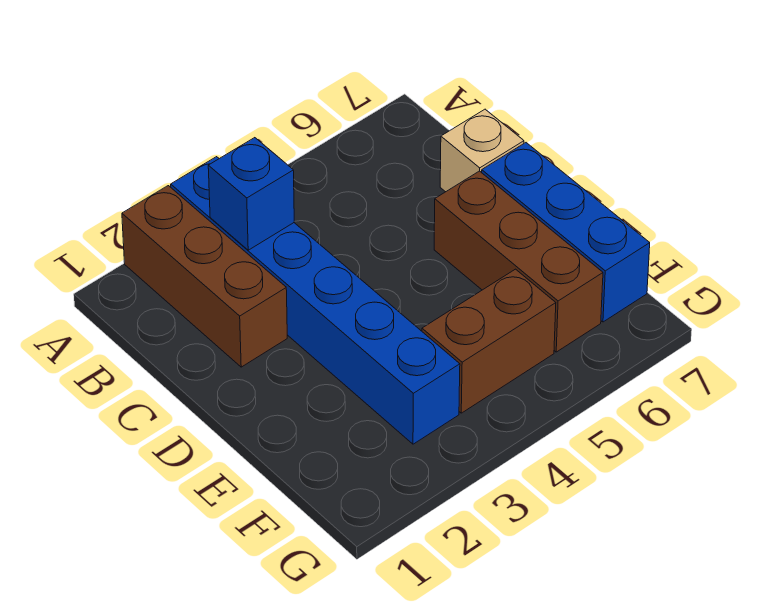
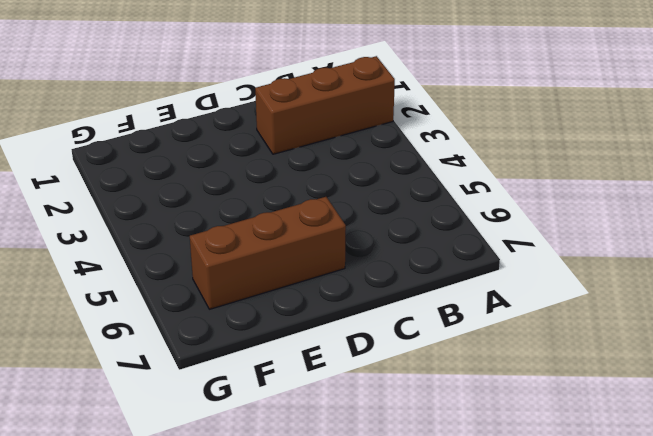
none -> blue 1x6 brick [171,157,460,444]
none -> tan 1x1 brick [440,109,524,192]

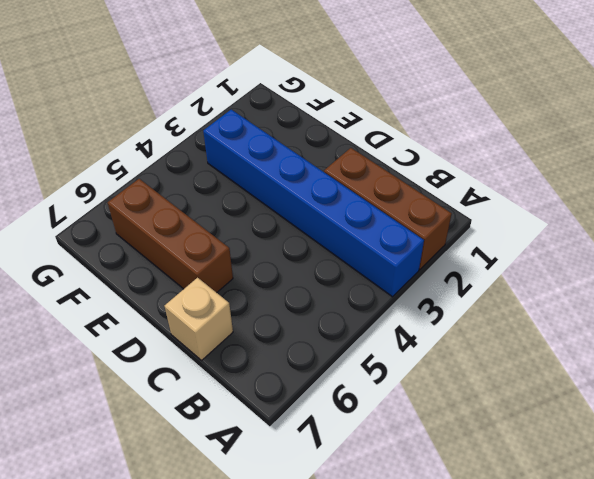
none -> blue 1x3 brick [482,143,650,322]
none -> brown 1x2 brick [422,269,556,413]

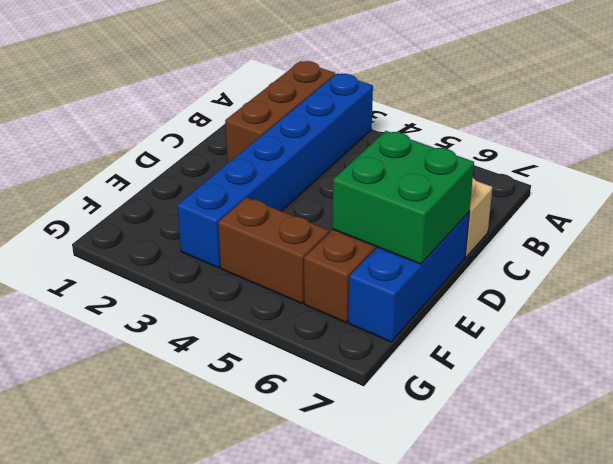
green 2x2 brick [332,131,474,264] -> none
none -> blue 1x1 brick [208,138,294,250]

